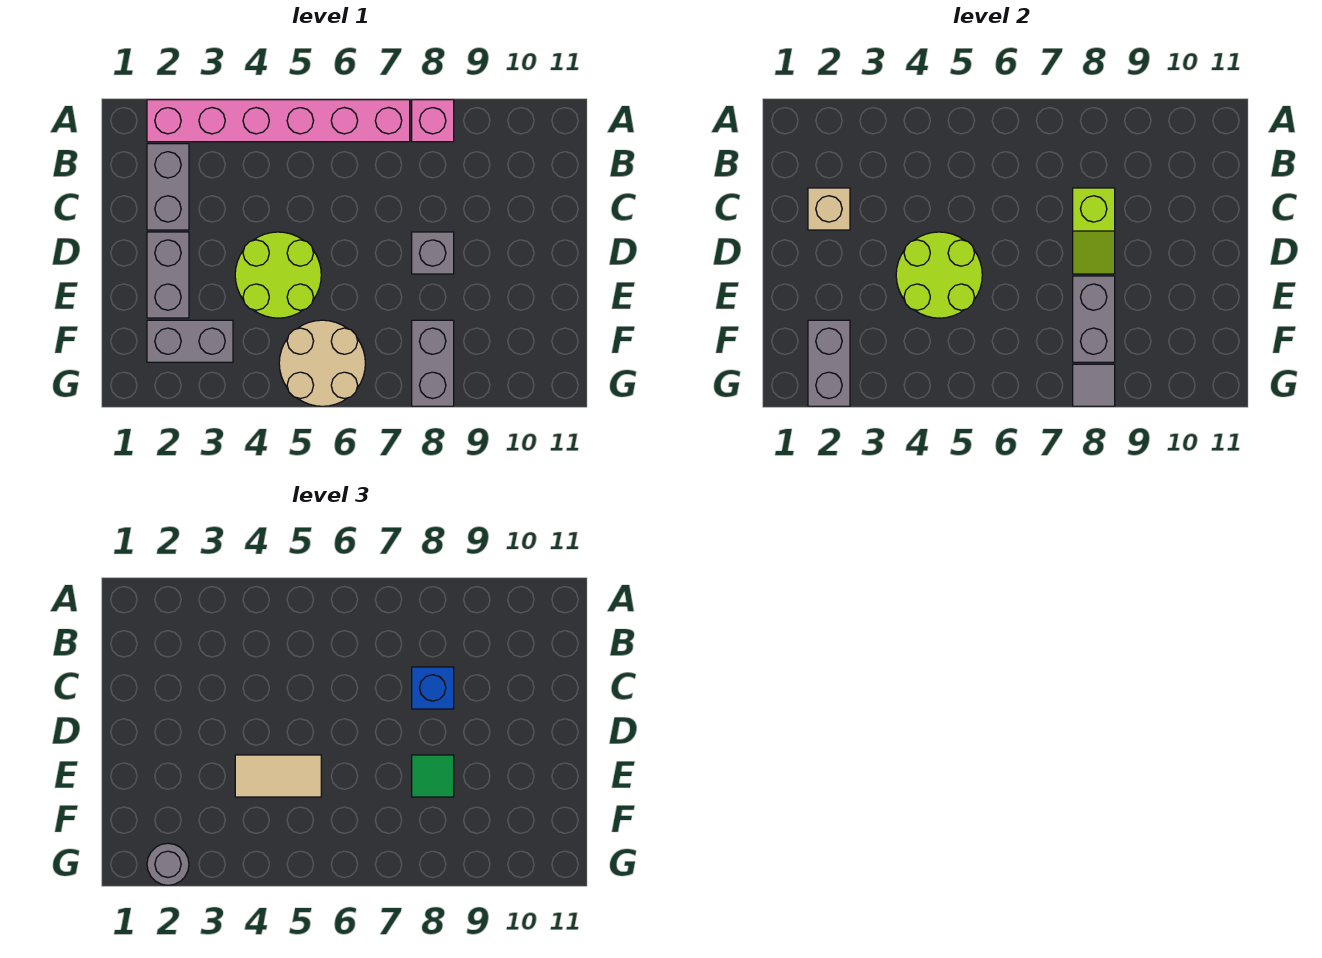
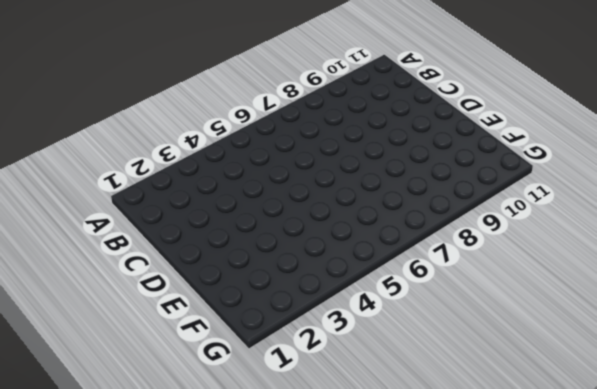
none -> pink 1x6 brick [147,100,410,142]
none -> pink 1x1 brick [412,100,454,142]
none -> grey 1x2 brick [147,144,189,230]

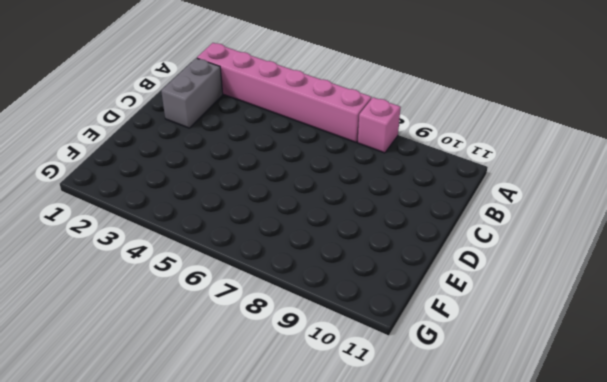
none -> grey 1x2 brick [147,232,189,318]
none -> lime 2x2 round brick [235,232,321,318]
none -> grey 1x1 brick [412,232,454,274]

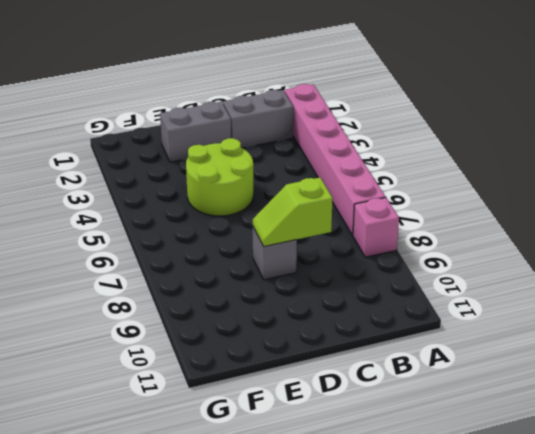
none -> grey 1x2 brick [147,320,233,362]
none -> tan 2x2 round brick [279,320,365,406]
none -> grey 1x2 brick [412,320,454,406]

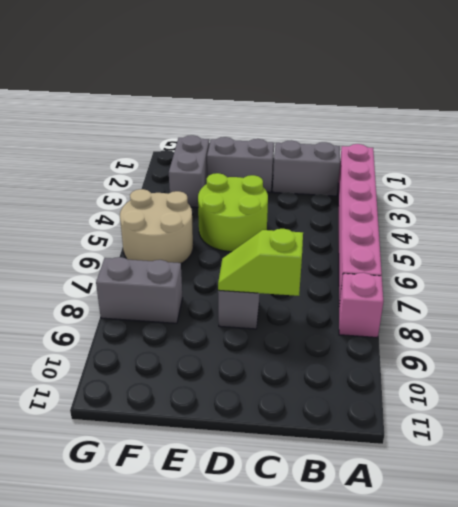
none -> tan 1x1 brick [808,188,850,230]
none -> lime 2x2 round brick [896,232,982,318]
none -> grey 1x2 brick [1073,276,1115,362]

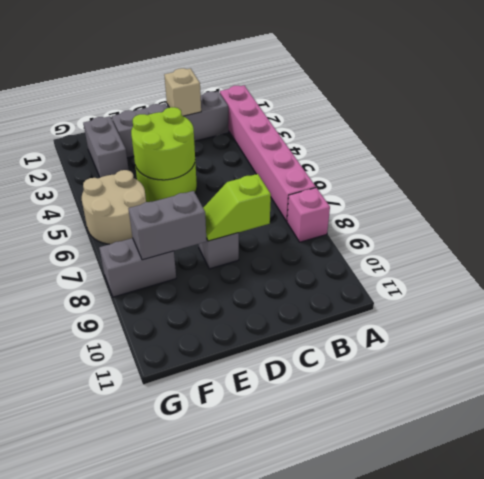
none -> grey 1x2 brick [808,320,850,406]
none -> grey 1x1 tile [1073,364,1115,406]
none -> blue 1x1 brick [412,667,454,709]

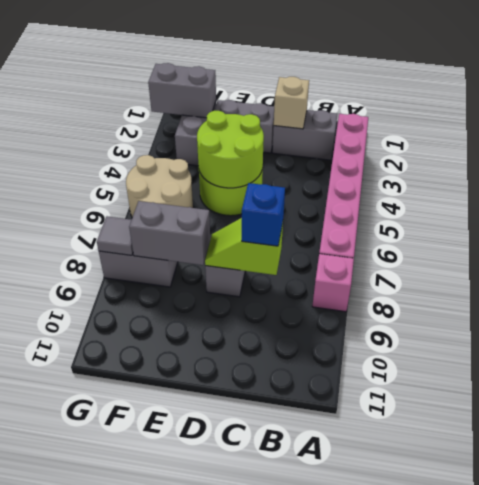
none -> tan 1x2 tile [235,755,321,797]
none -> green 1x1 tile [412,755,454,797]
none -> grey 1x1 round brick [147,843,189,885]

